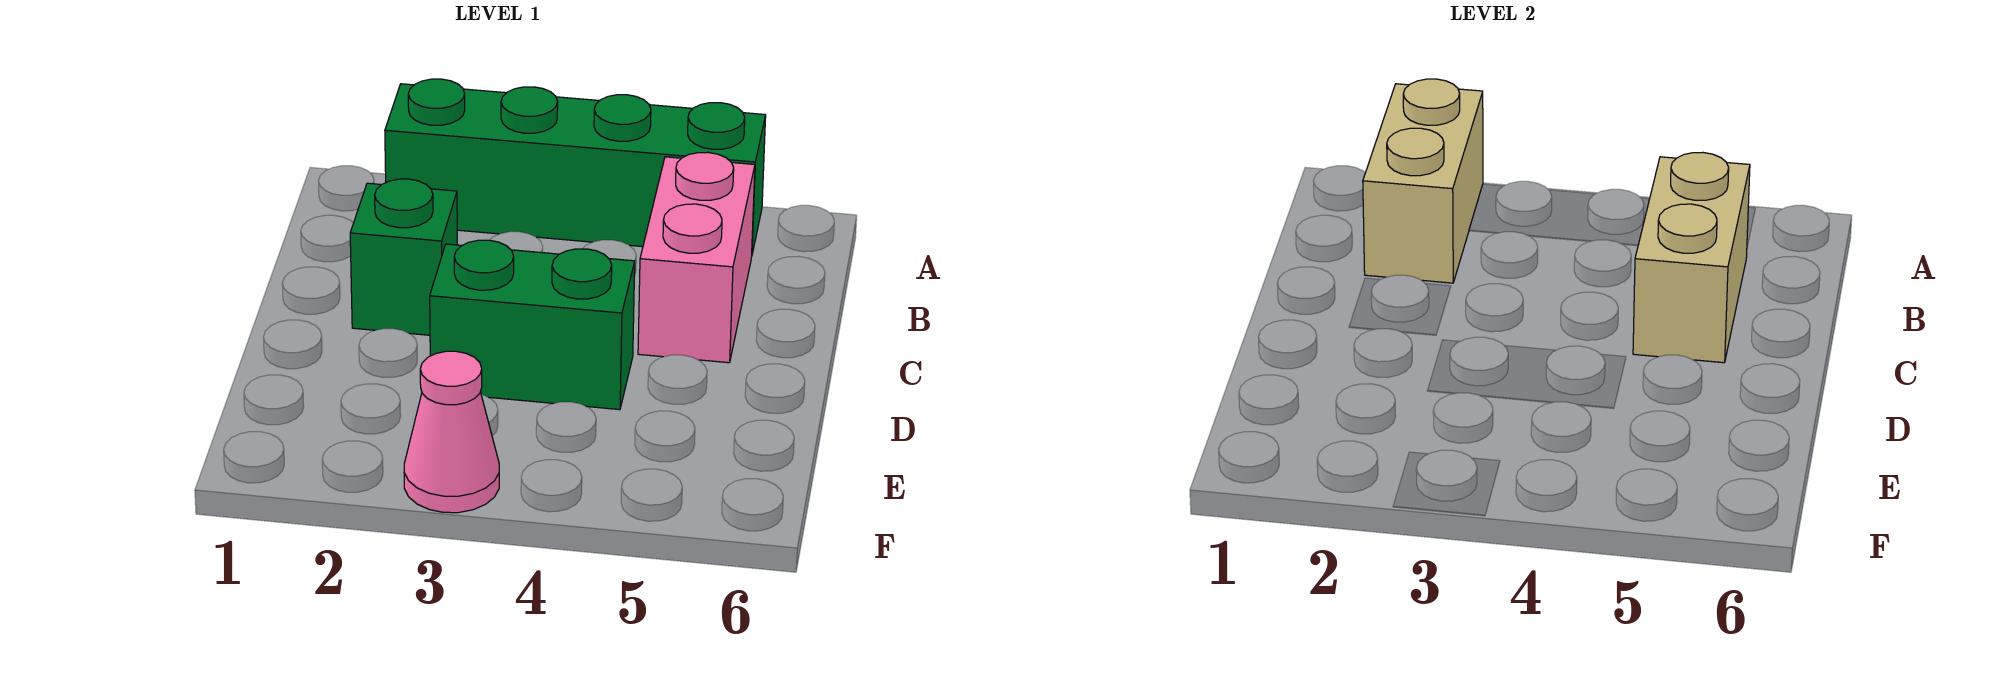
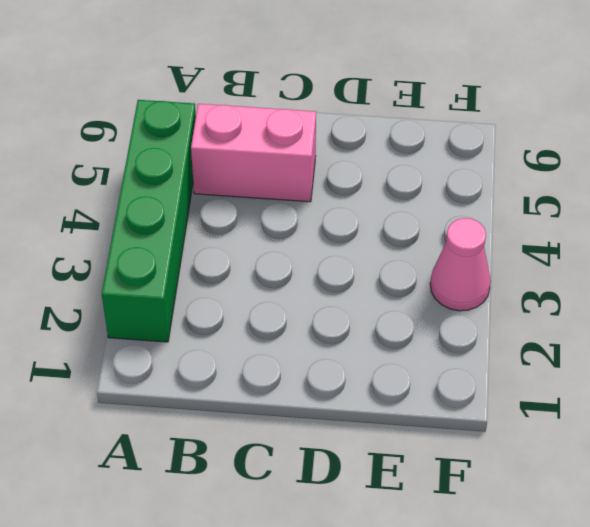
none -> green 1x1 brick [350,179,457,335]
none -> green 1x2 brick [430,240,635,410]

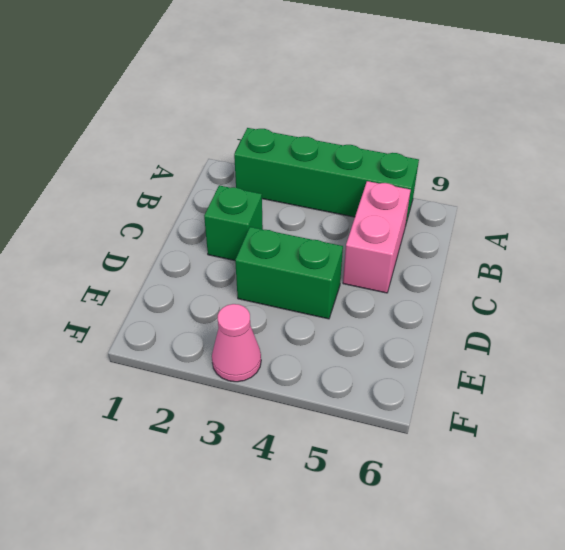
none -> tan 1x2 brick [1363,79,1483,283]
none -> tan 1x2 brick [1633,152,1750,363]

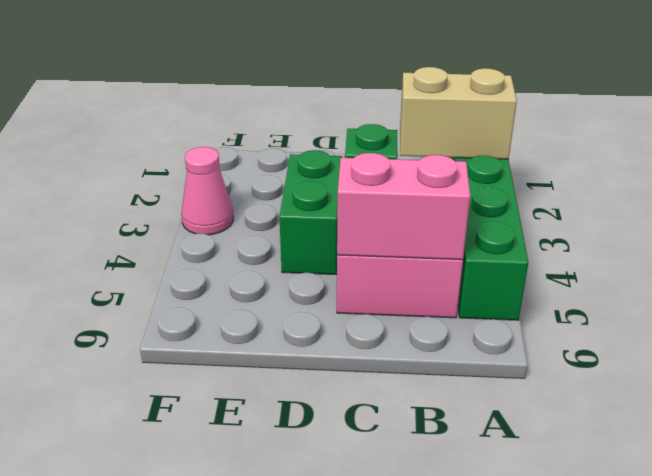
pink 1x2 brick [337,153,470,260] -> tan 1x2 brick [1633,152,1750,363]

